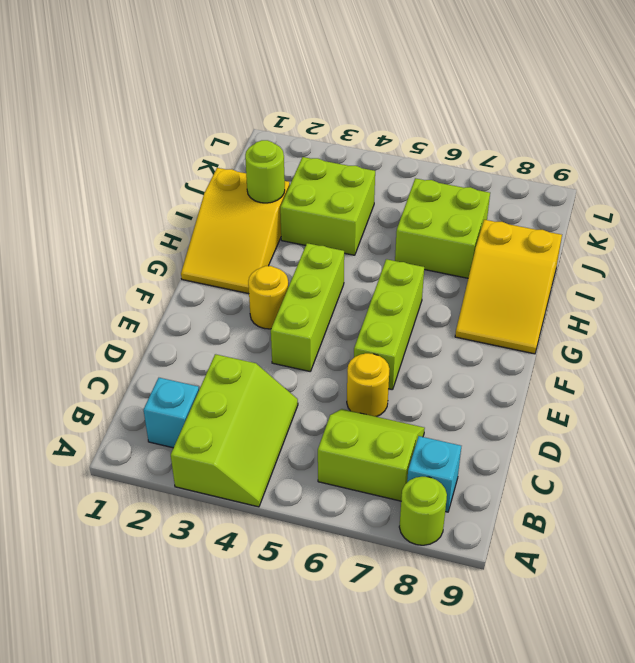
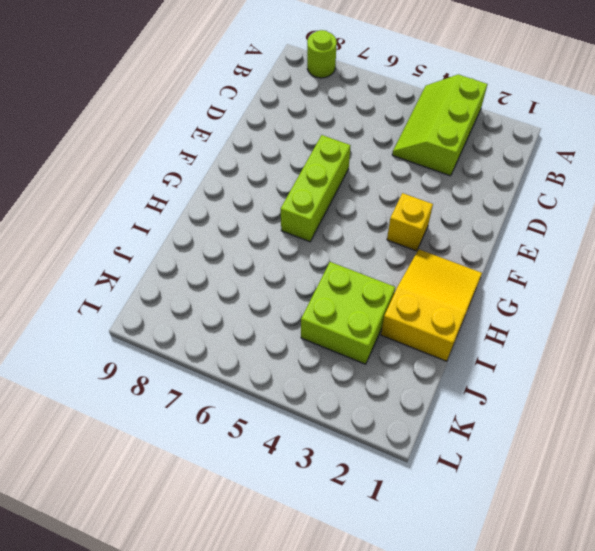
yellow 1x1 brick [387,193,433,251] -> yellow 1x1 round brick [248,266,288,329]
none -> cyan 1x1 brick [144,378,199,448]
none -> lime 2x2 slope [318,409,425,501]
none -> cyan 1x1 brick [407,436,461,512]

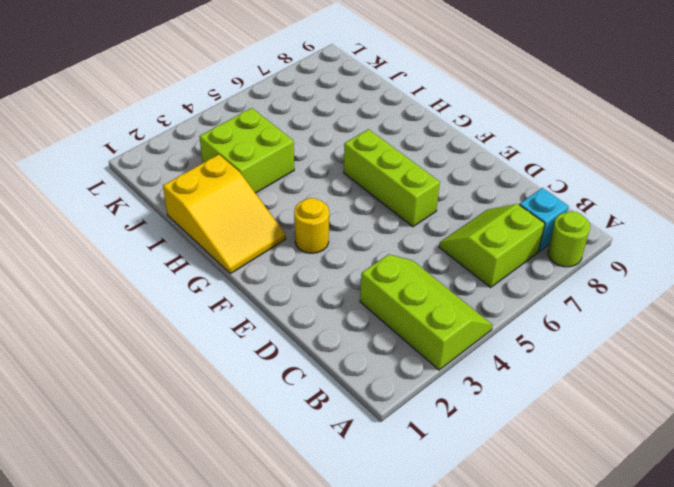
none -> cyan 1x1 brick [144,378,199,448]
none -> yellow 1x1 round brick [347,353,389,417]
none -> lime 1x3 brick [271,243,344,371]

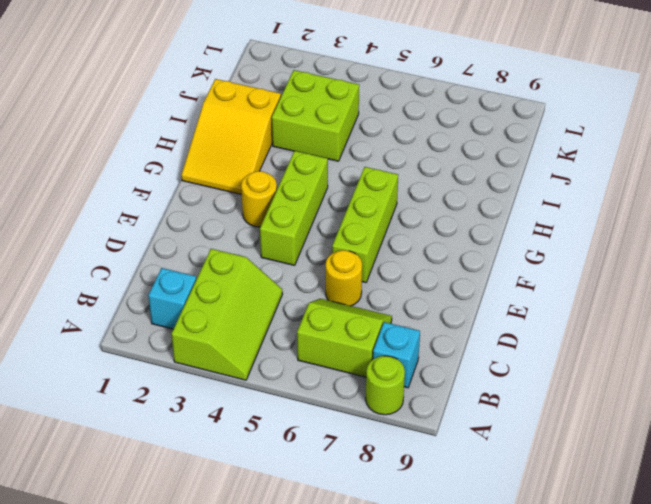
none -> yellow 2x3 slope [455,220,562,354]
none -> lime 2x2 brick [395,178,490,278]
none -> lime 1x1 round brick [245,140,285,203]

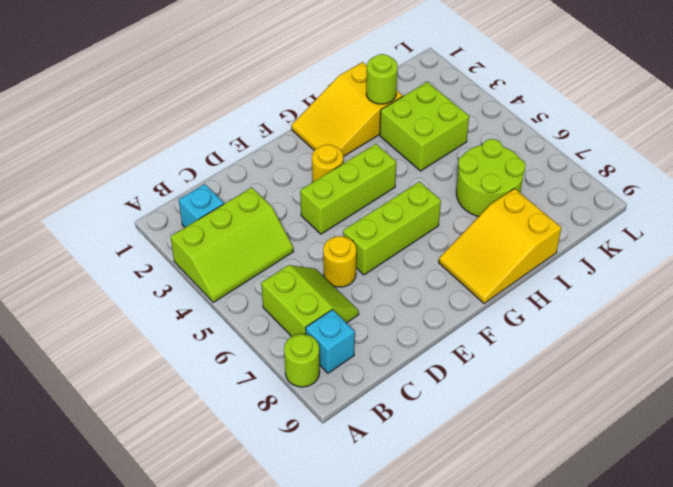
lime 2x2 round brick [456,139,525,217] -> lime 2x2 brick [395,178,490,278]

